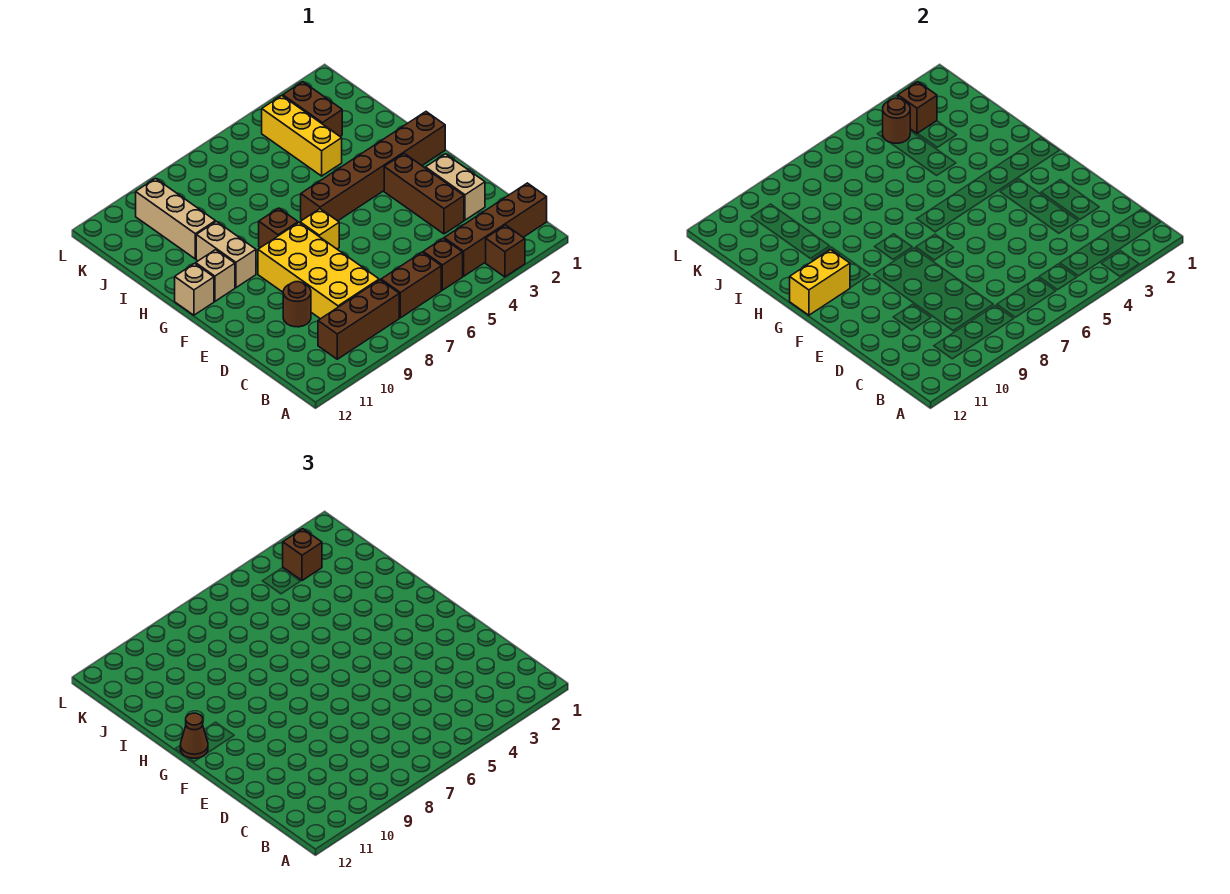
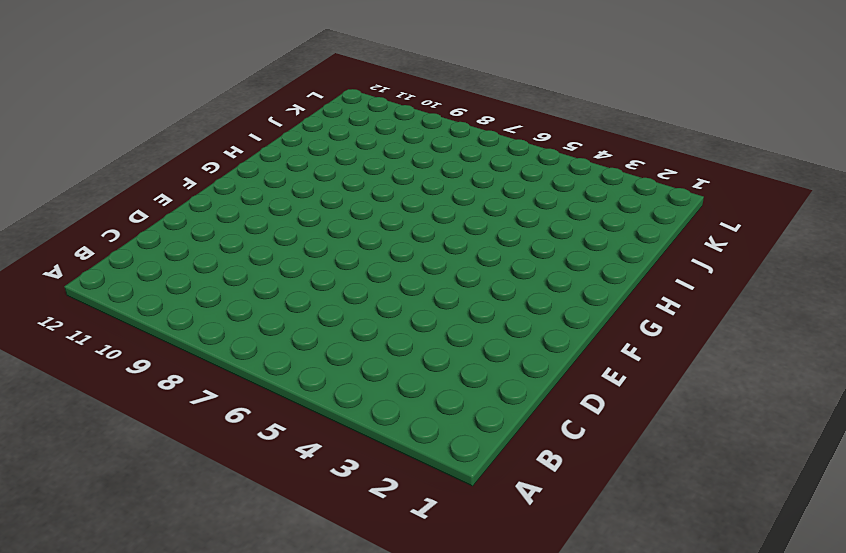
none -> brown 1x1 brick [486,225,525,277]
none -> brown 1x4 brick [444,183,547,276]
none -> brown 1x1 brick [423,238,463,290]

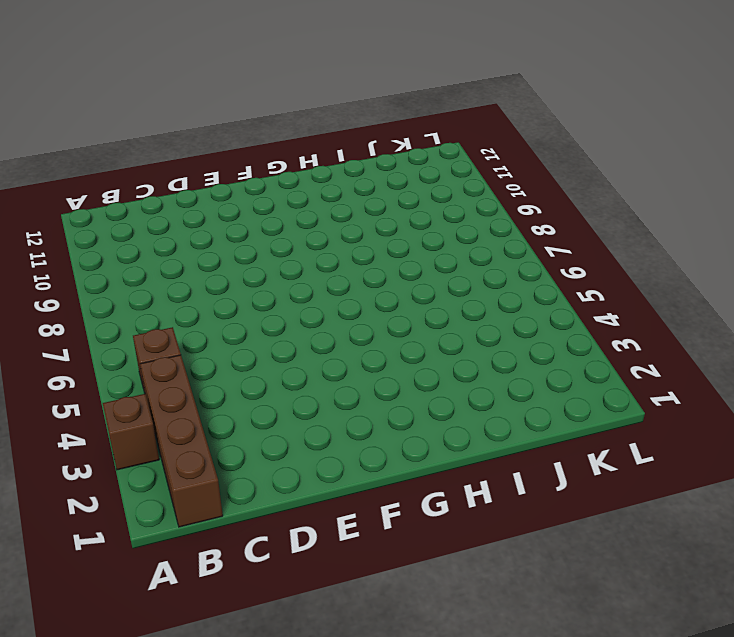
none -> brown 1x2 brick [381,252,441,318]
none -> brown 1x3 brick [318,280,399,359]
none -> yellow 2x4 brick [258,223,379,319]

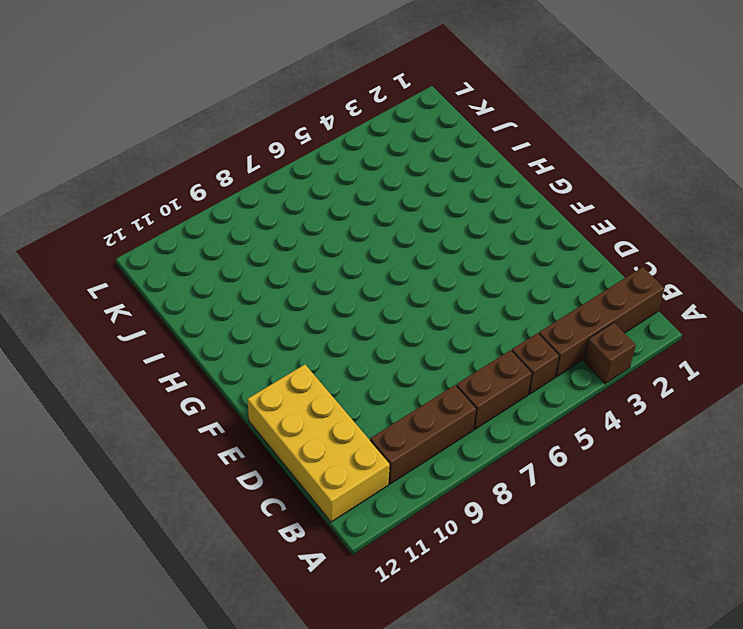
yellow 2x4 brick [247,365,390,522] -> yellow 2x4 brick moved to [258,223,379,319]
none -> tan 1x2 brick [425,154,485,220]
none -> brown 1x3 brick [384,153,464,234]
none -> brown 1x1 round brick [283,282,311,327]

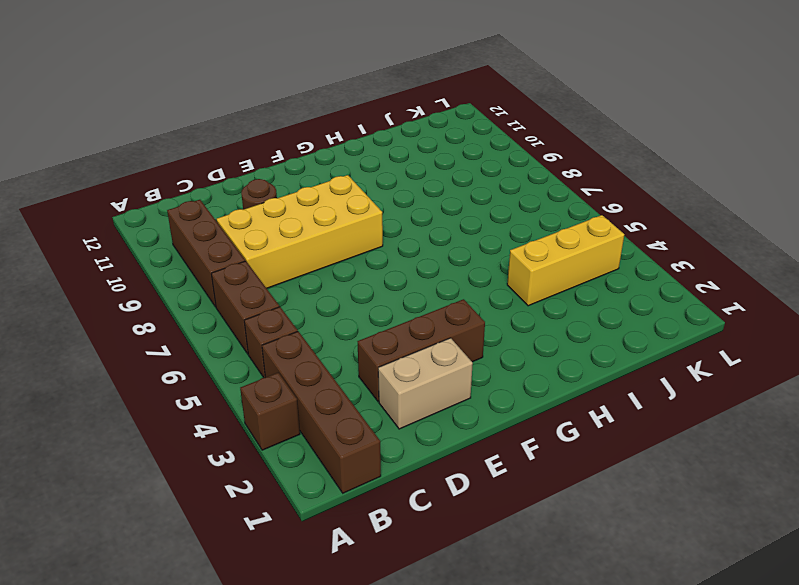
none -> yellow 1x1 brick [300,209,339,249]
none -> brown 1x6 brick [301,112,445,221]
none -> brown 1x1 brick [259,208,298,248]

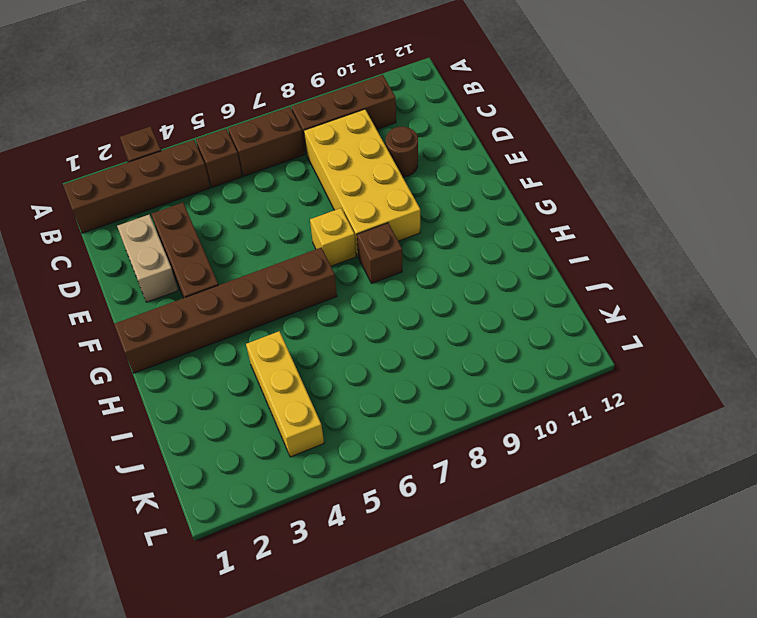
none -> tan 1x2 brick [196,221,256,288]
none -> tan 1x1 brick [196,250,235,301]
none -> tan 1x1 brick [175,263,214,315]

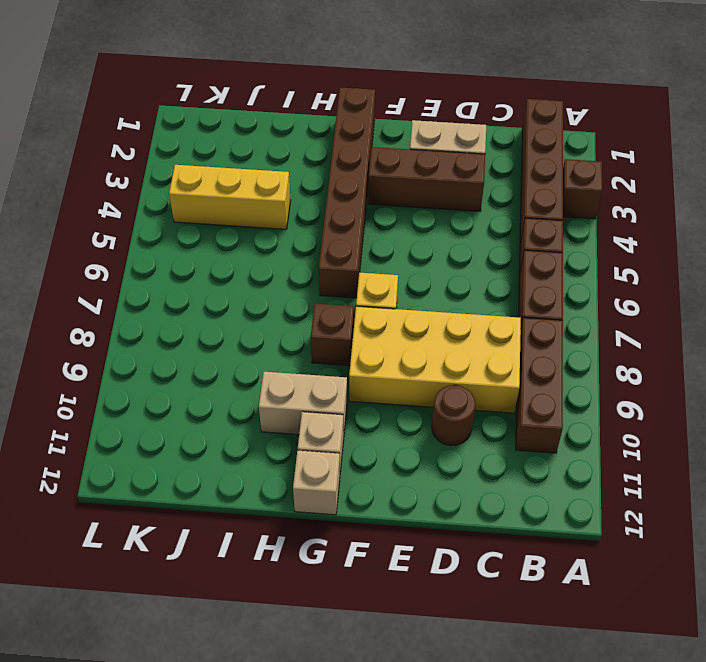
none -> tan 1x3 brick [136,178,215,259]
none -> brown 1x2 brick [283,82,342,136]
none -> yellow 1x2 brick [790,250,850,315]

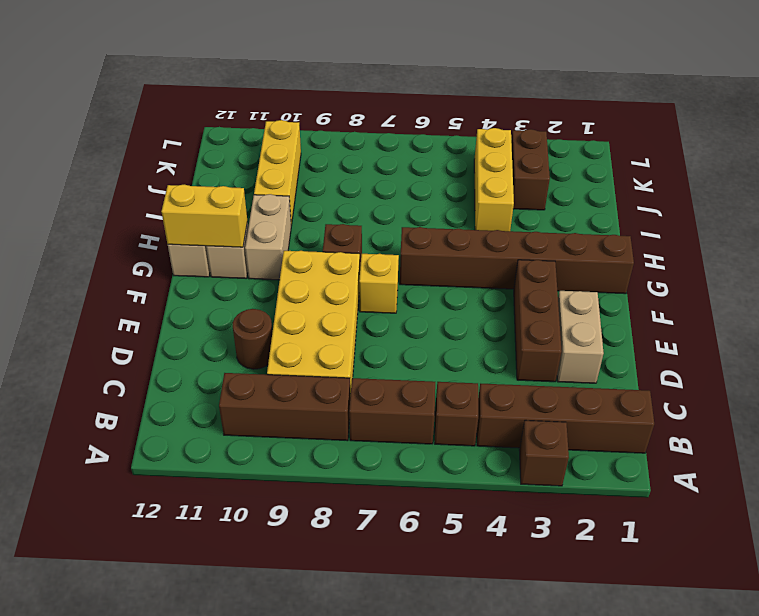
yellow 1x3 brick [254,120,301,225] -> tan 1x3 brick [136,178,215,259]
none -> brown 1x1 brick [898,82,937,134]
none -> brown 1x1 round brick [883,98,910,143]
none -> brown 1x1 cone [180,713,208,758]

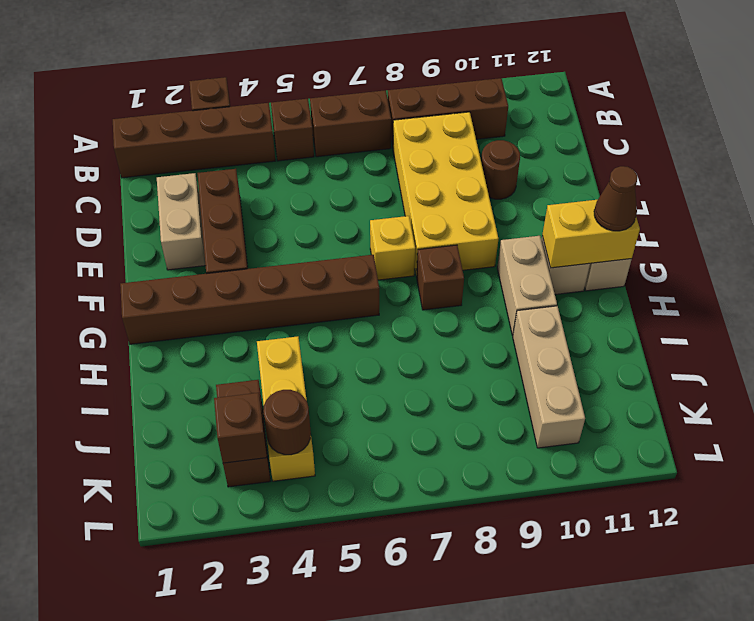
none -> brown 1x1 brick [283,529,322,581]

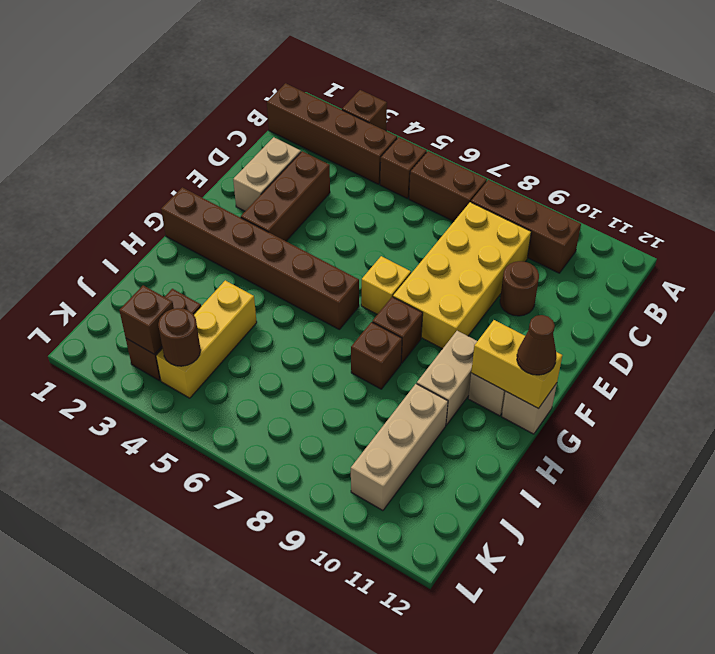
brown 1x1 brick [351,322,402,389] -> brown 1x1 brick moved to [283,529,322,581]

